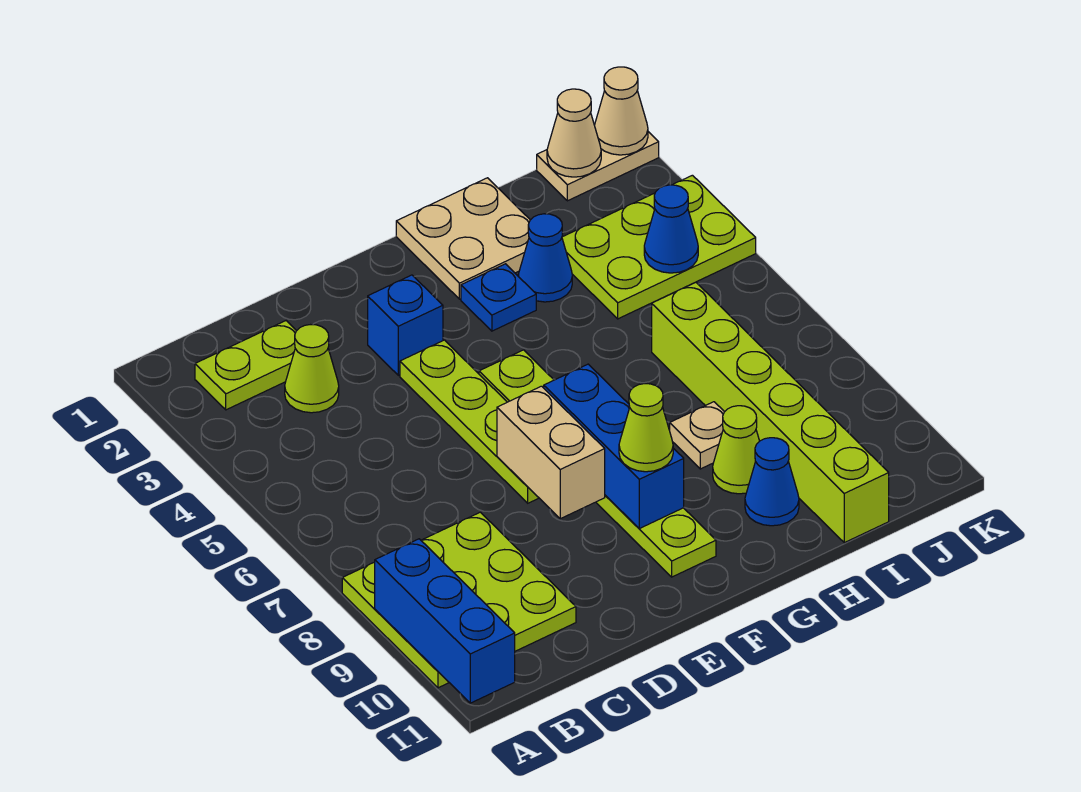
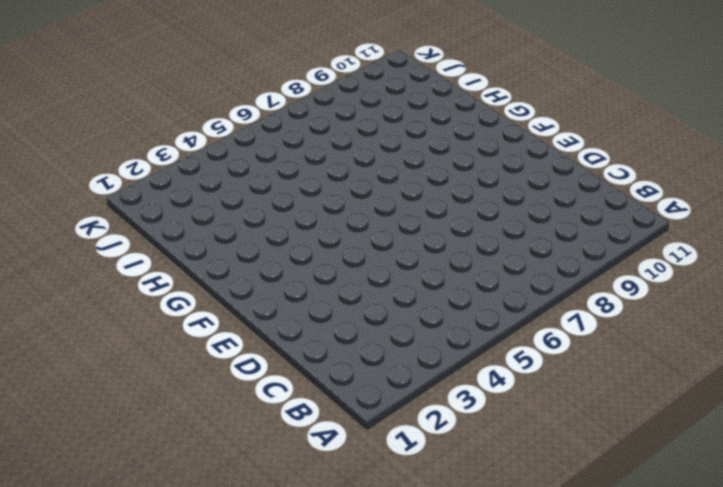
none -> lime 3x3 plate [342,512,576,688]
none -> lime 1x2 plate [195,321,296,410]
none -> lime 1x1 cone [285,325,339,413]

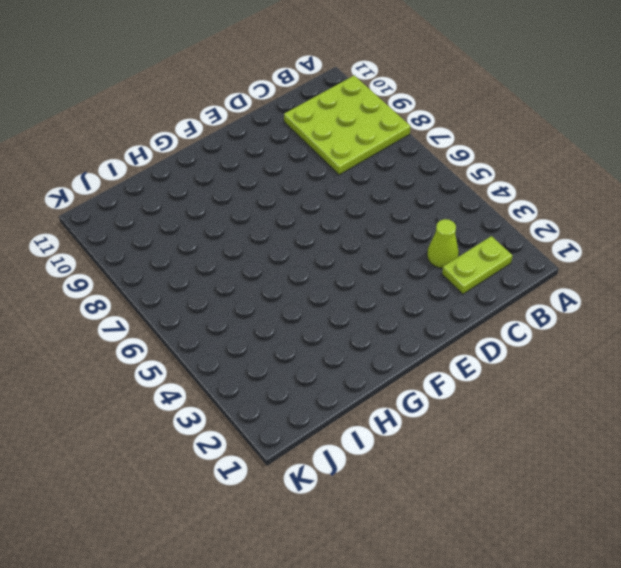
none -> blue 1x1 brick [368,275,443,375]
none -> lime 1x4 plate [400,340,539,503]
none -> lime 1x6 plate [479,350,716,577]

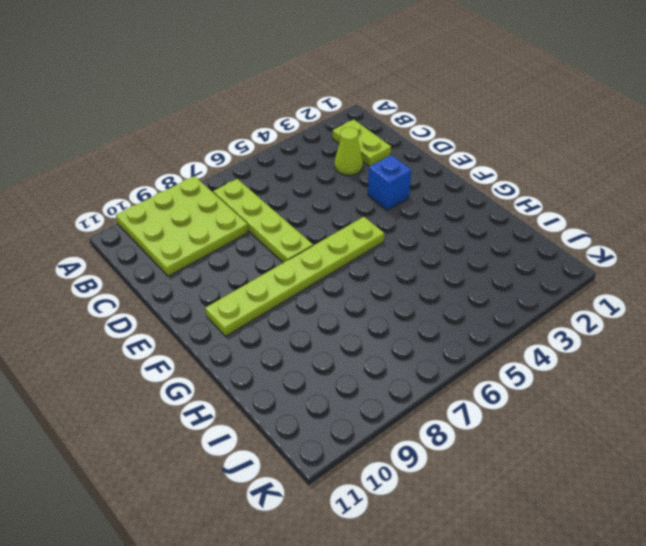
lime 1x4 plate [213,179,313,263] -> lime 1x4 plate turned to [400,340,539,503]
none -> tan 2x2 plate [396,178,530,299]
none -> blue 1x1 plate [461,264,536,331]
none -> blue 1x1 cone [518,214,572,302]

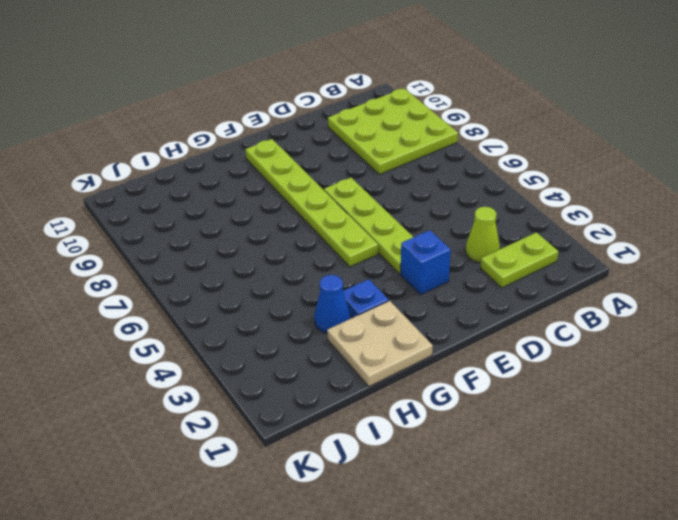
none -> tan 1x1 plate [670,402,724,469]
none -> lime 1x1 cone [713,406,759,494]
none -> blue 1x1 cone [745,438,799,526]

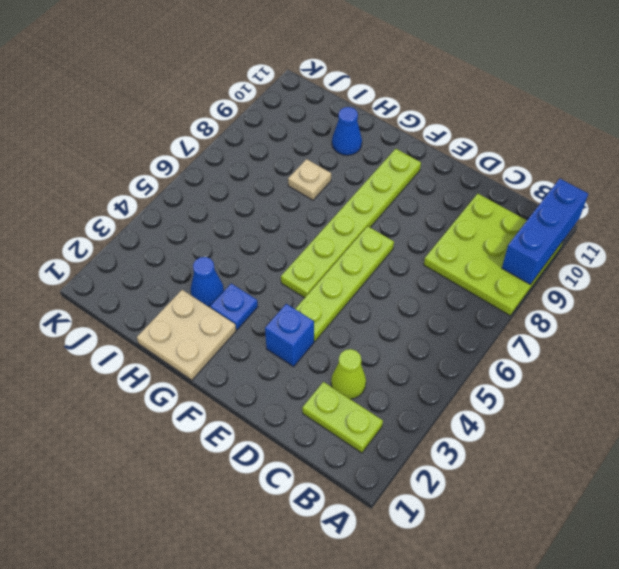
none -> lime 1x1 cone [713,406,759,494]
none -> lime 2x3 plate [562,175,756,319]
none -> lime 1x6 brick [652,282,889,543]

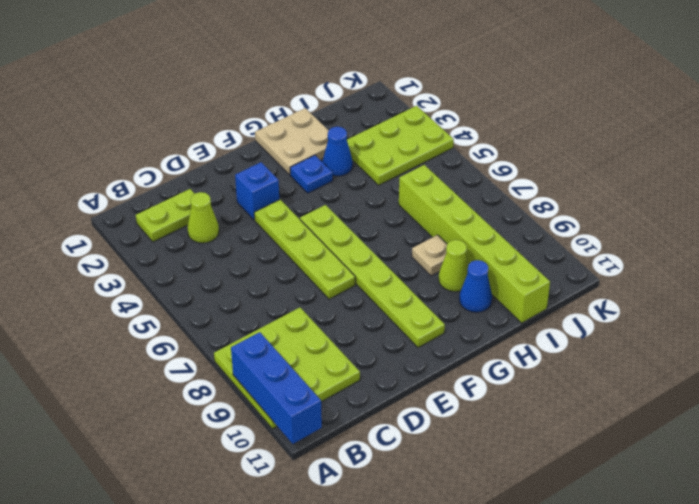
none -> tan 1x2 plate [537,132,659,201]
none -> tan 1x2 brick [497,386,605,519]
none -> blue 1x3 brick [544,364,684,528]

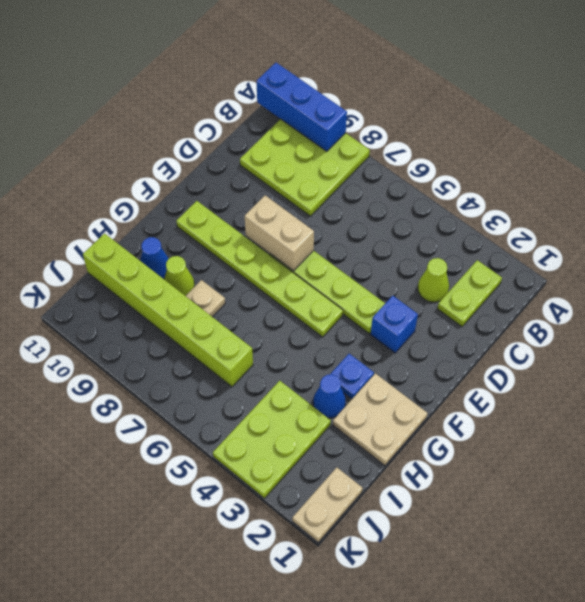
none -> blue 1x3 brick [544,364,684,528]
none -> tan 1x1 cone [547,89,601,177]
none -> blue 1x1 cone [644,185,698,273]

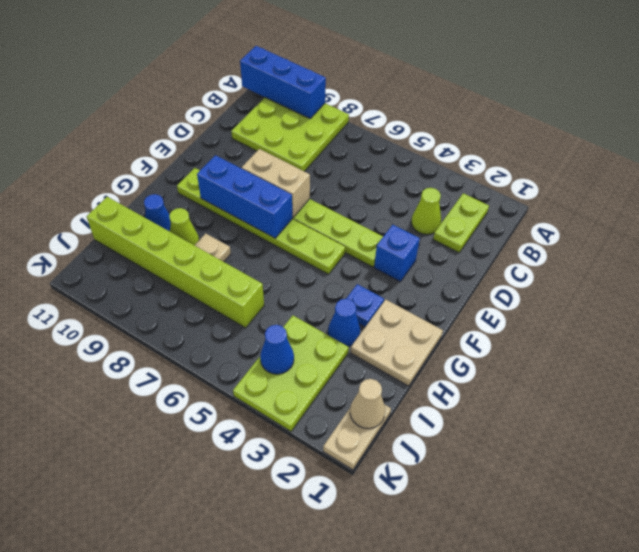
none -> tan 1x1 cone [594,67,648,155]
none -> lime 1x1 cone [619,384,673,472]

